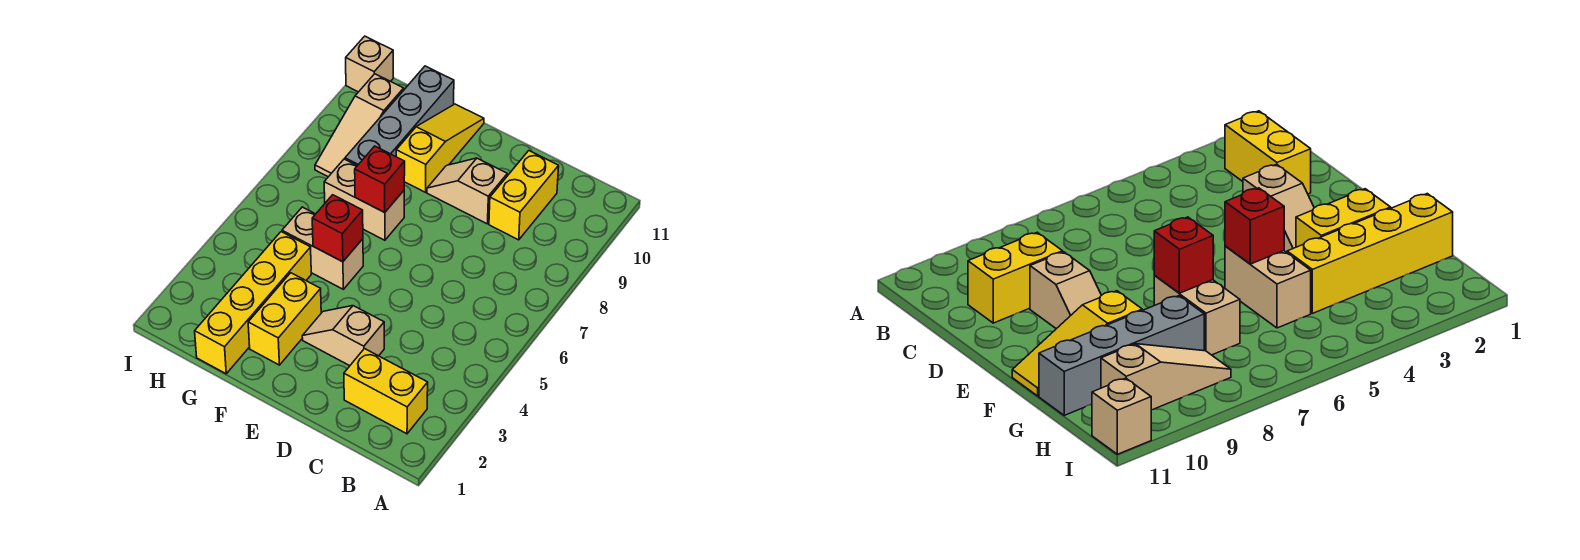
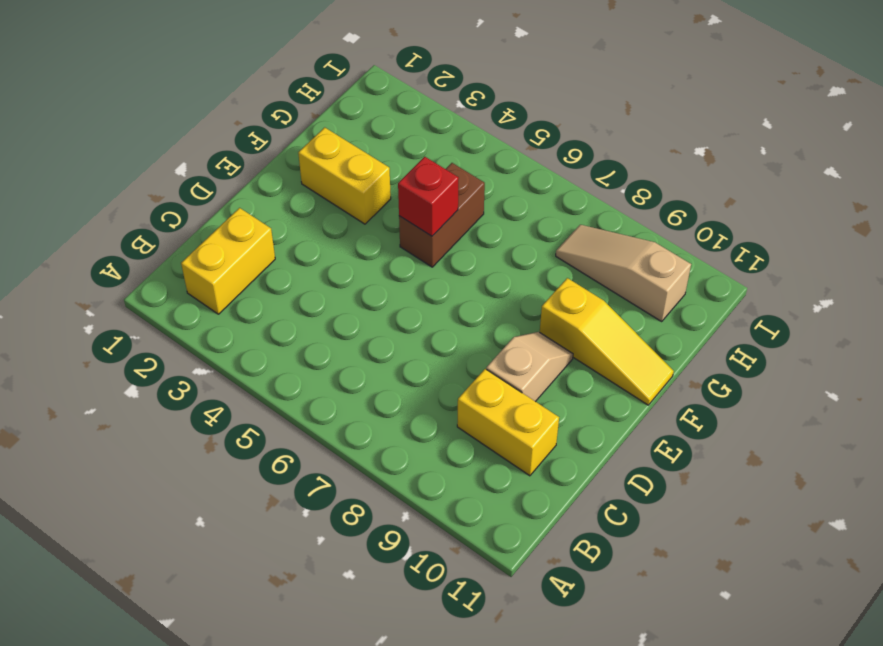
brown 1x2 brick [399,163,485,267] -> tan 1x2 brick [282,207,363,289]
none -> tan 1x2 slope [302,306,384,366]
none -> tan 1x2 brick [324,159,404,240]
none -> yellow 1x4 brick [195,232,311,374]

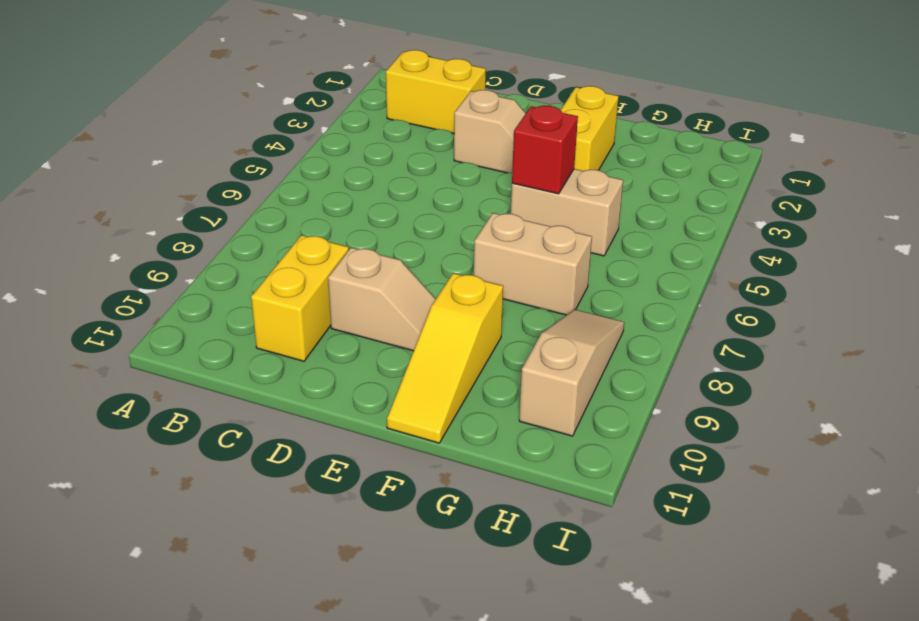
none -> yellow 1x4 brick [195,232,311,374]
none -> grey 1x4 brick [345,66,454,166]
none -> tan 1x1 brick [346,36,393,92]

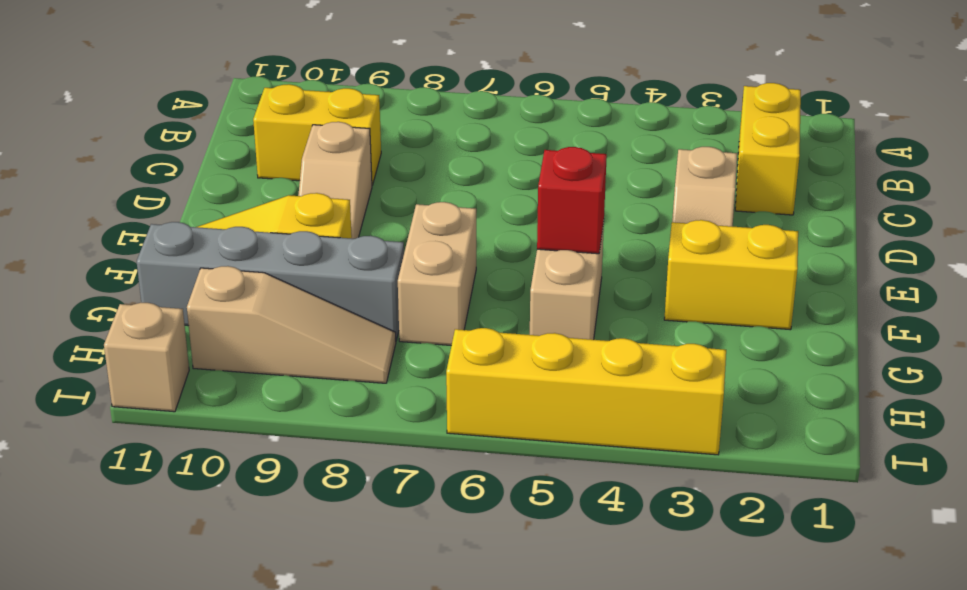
yellow 1x4 brick [446,328,726,455] -> yellow 1x4 brick moved to [195,232,311,374]
none -> red 1x1 brick [355,146,405,212]

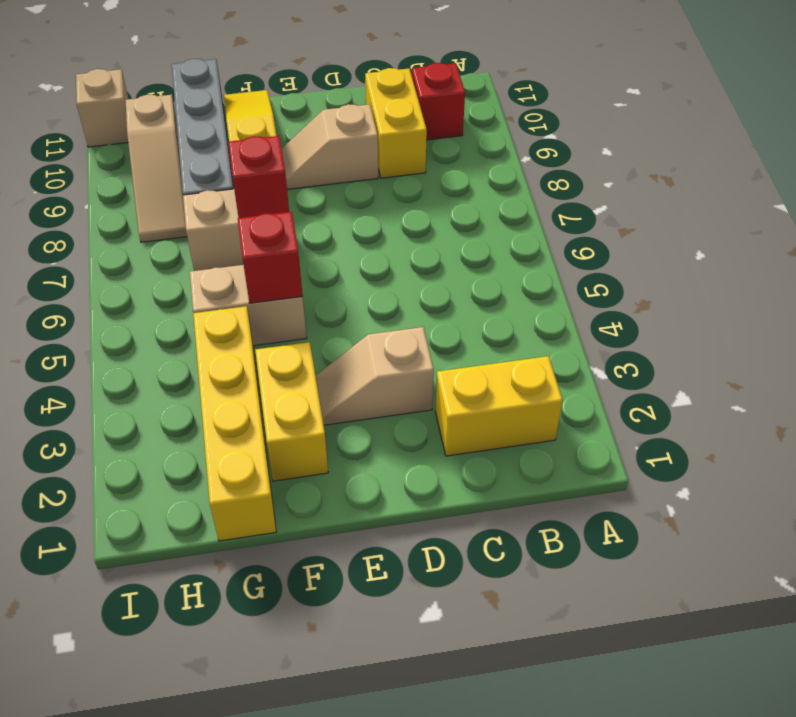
red 1x1 brick [412,63,465,140] -> none

